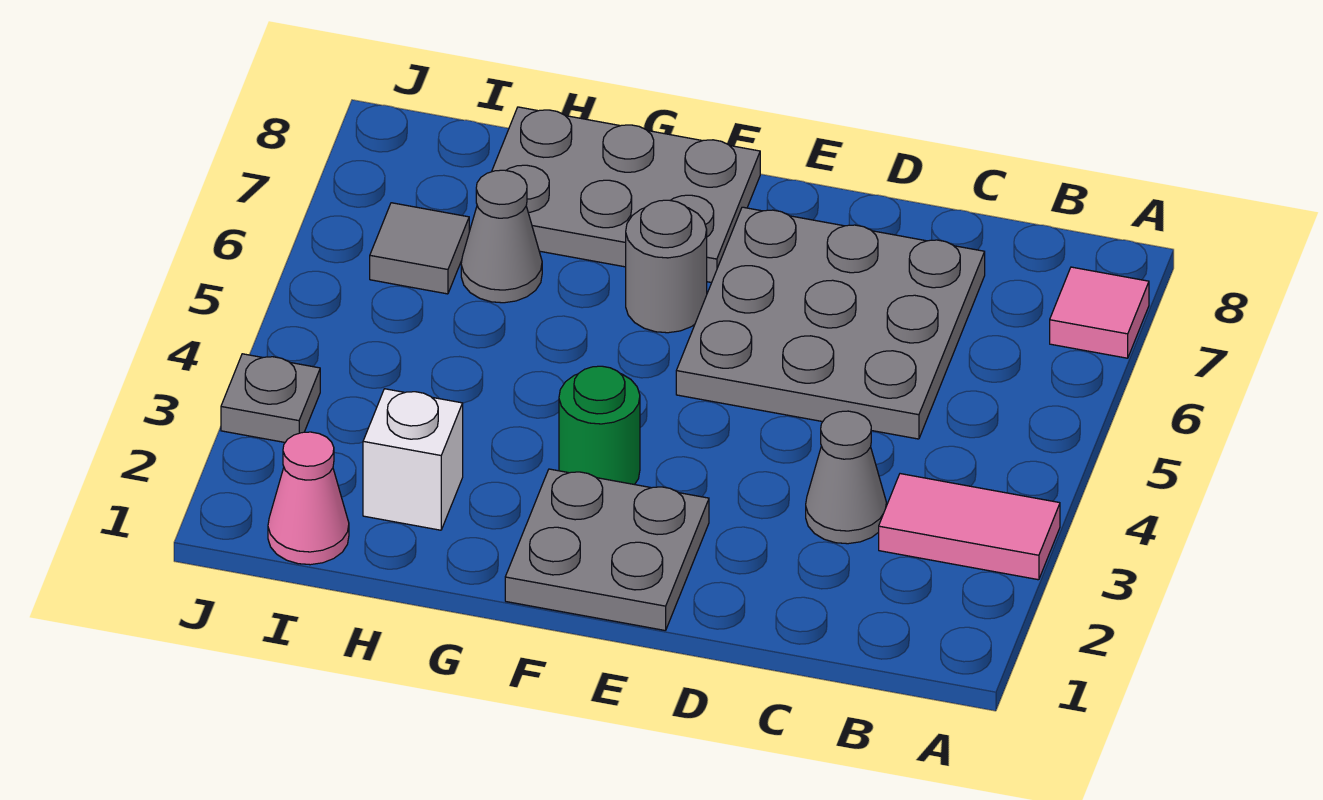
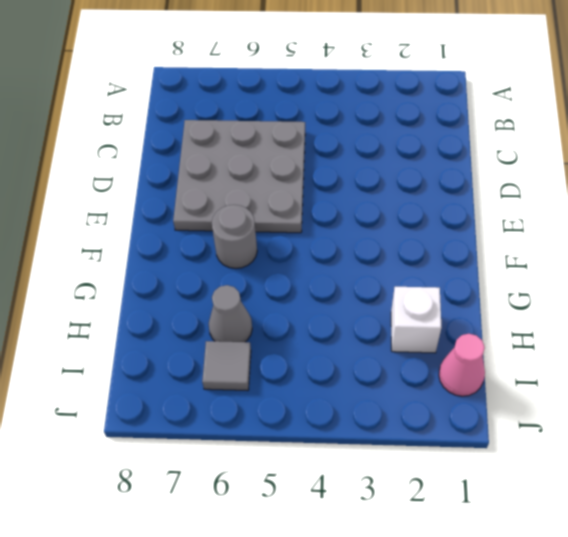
none -> pink 1x2 tile [879,474,1060,580]
none -> pink 1x1 tile [1050,267,1149,358]
none -> grey 1x1 cone [806,411,886,544]

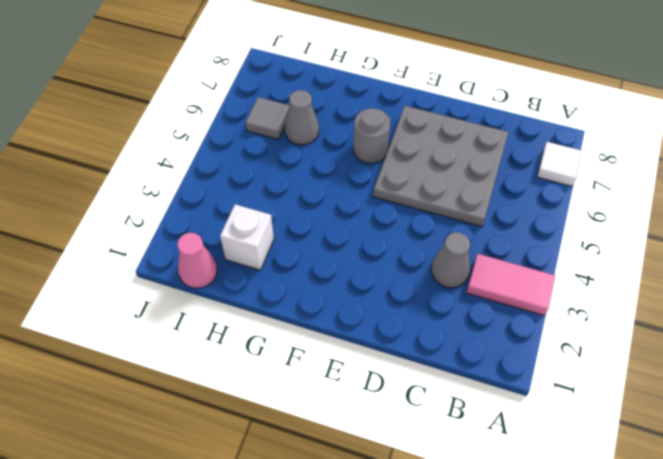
white 1x1 tile [537,142,581,186] -> pink 1x1 tile [1050,267,1149,358]
none -> grey 2x2 plate [505,469,709,631]
none -> green 1x1 round brick [559,366,640,485]
none -> grey 2x3 plate [492,107,760,283]

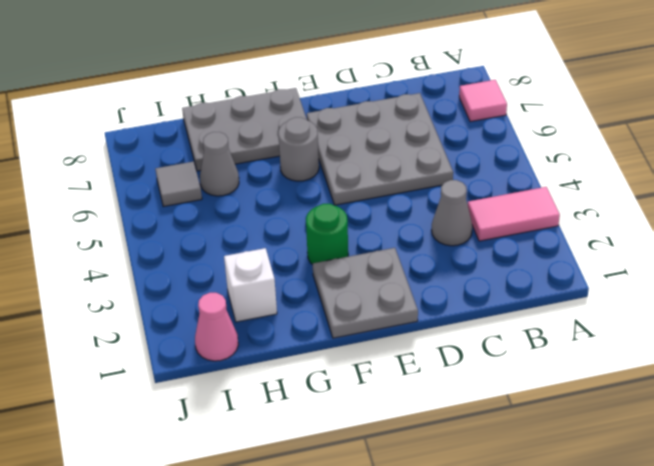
none -> grey 1x1 plate [221,354,320,442]

